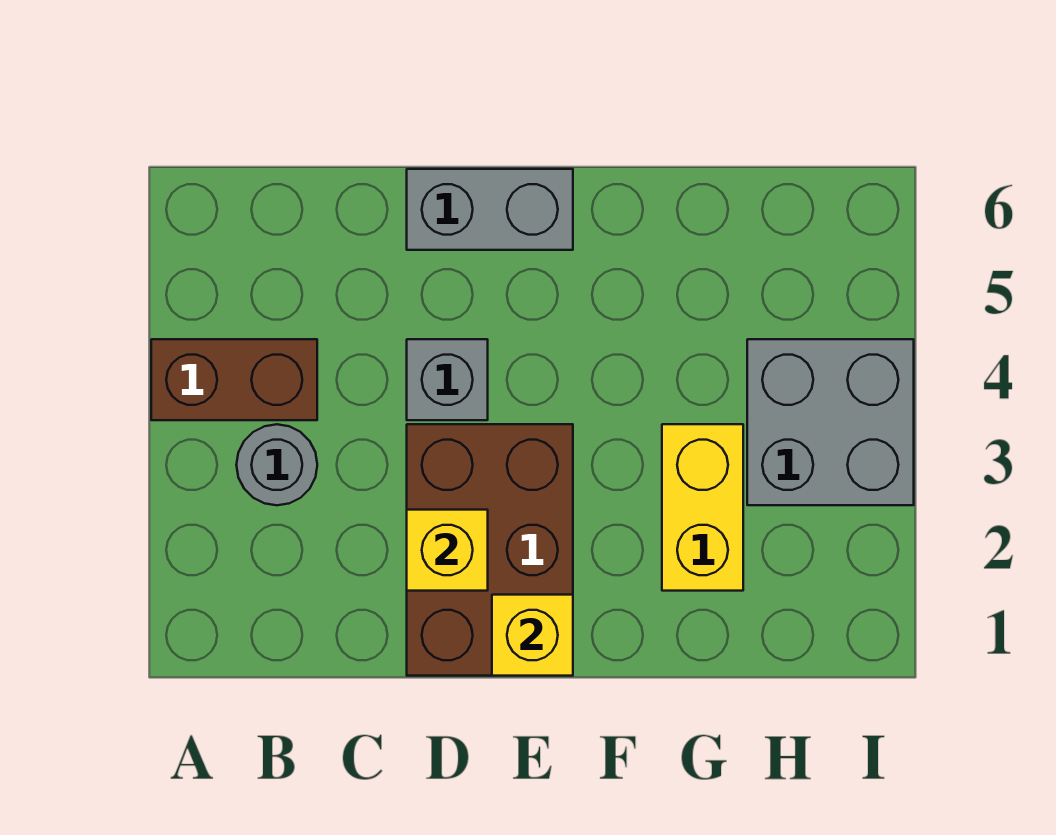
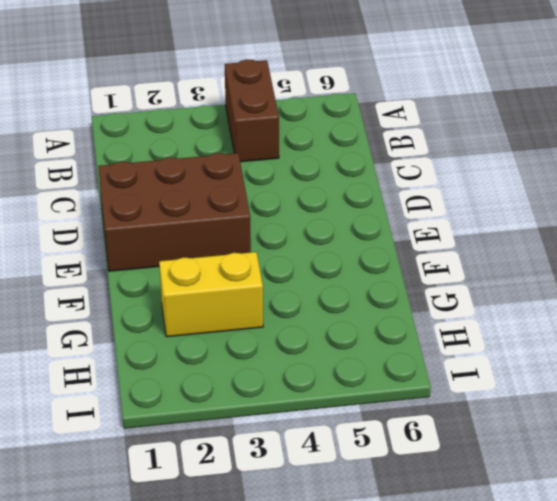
none -> grey 1x1 round brick [236,424,317,505]
none -> grey 1x1 brick [407,339,488,420]

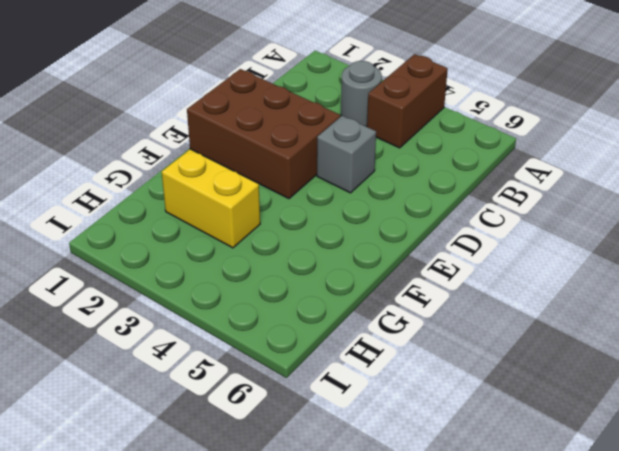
none -> grey 1x2 brick [407,169,573,250]
none -> grey 2x2 brick [747,339,914,505]

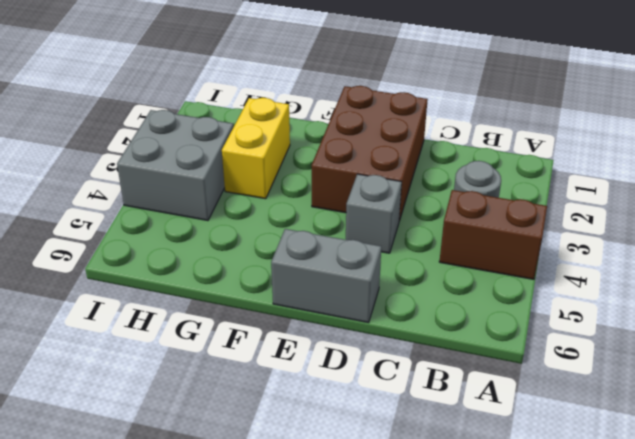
none -> yellow 1x1 brick [407,510,488,591]
none -> yellow 1x1 brick [492,595,573,676]

